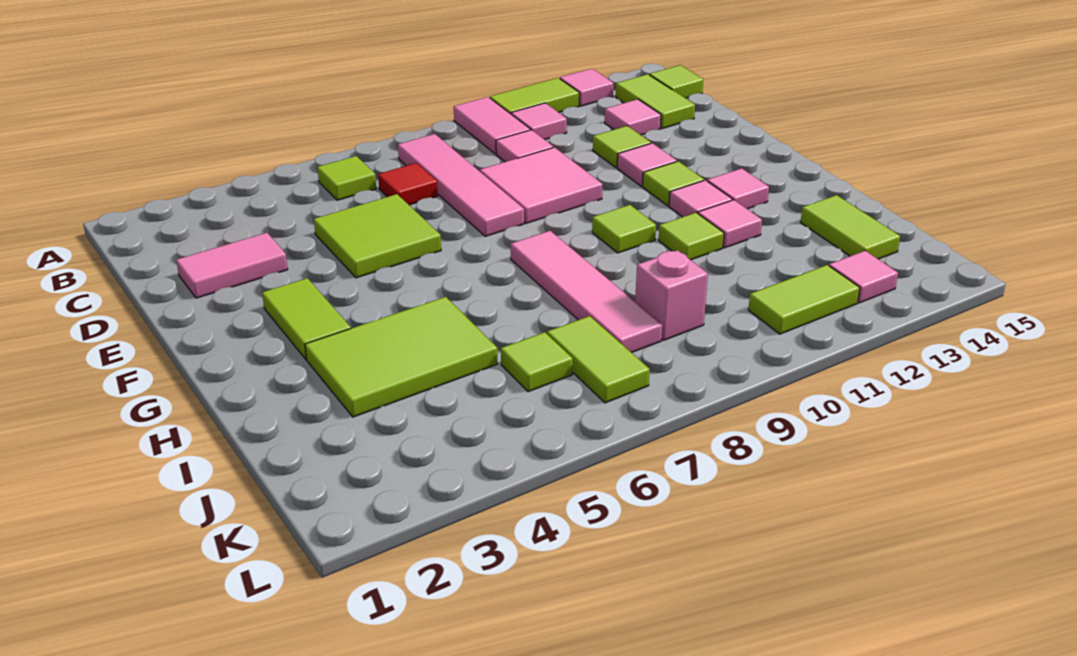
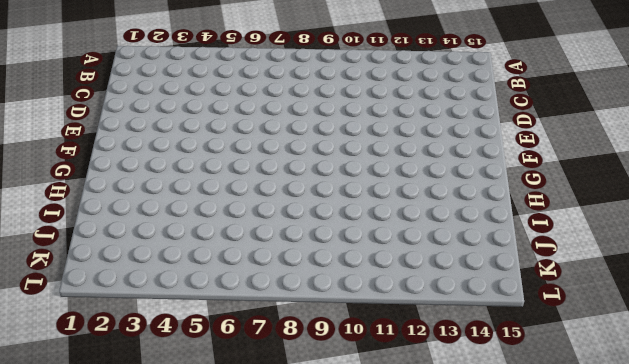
none -> pink 1x2 tile [454,97,530,154]
none -> lime 1x2 tile [490,78,579,114]
none -> pink 1x1 tile [560,69,613,106]
none -> lime 1x1 tile [317,156,376,200]

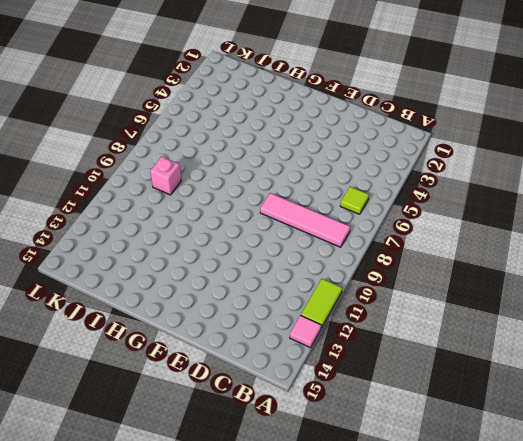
none -> pink 1x2 tile [454,97,530,154]
none -> pink 1x1 tile [511,103,567,140]
none -> lime 1x2 tile [616,74,695,129]
none -> lime 1x1 tile [649,65,703,98]

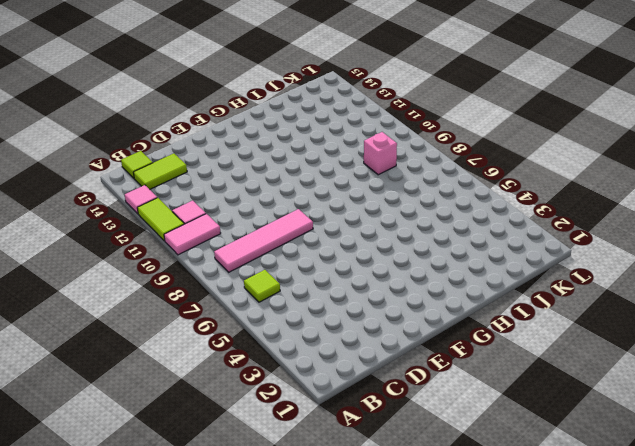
none -> red 1x1 tile [378,163,438,205]
none -> pink 1x1 tile [496,130,553,162]
none -> pink 1x1 tile [605,99,661,135]
none -> pink 1x2 tile [176,233,288,298]

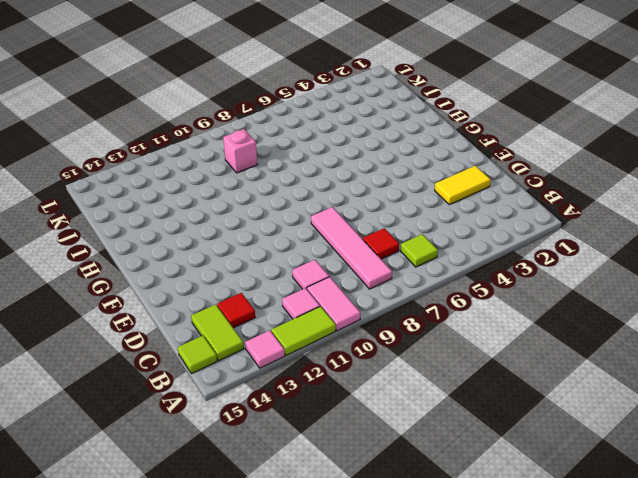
red 1x1 tile [217,293,255,328] -> pink 1x1 tile [605,99,661,135]
yellow 1x2 tile [435,166,491,205] -> pink 1x2 tile [176,233,288,298]
none -> lime 2x2 tile [314,194,441,278]
none -> pink 2x2 tile [480,147,603,223]
none -> lime 1x1 tile [593,126,651,168]
none -> pink 1x1 tile [617,143,677,186]

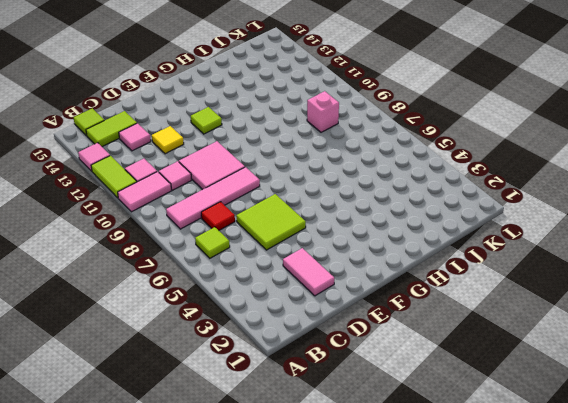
yellow 1x1 tile [152,126,184,154] -> lime 1x1 tile [593,126,651,168]
none -> pink 1x1 tile [617,143,677,186]
none -> lime 1x2 tile [262,278,351,359]
none -> pink 1x4 tile [511,231,662,353]
none -> lime 1x1 tile [592,205,656,253]

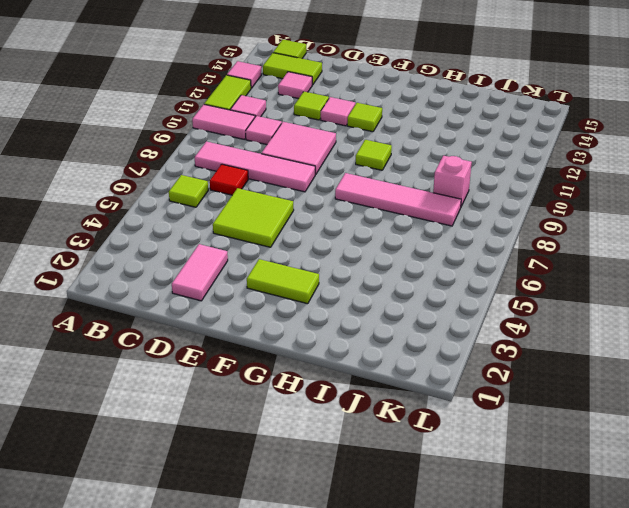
none -> pink 1x1 tile [669,180,732,217]
none -> pink 1x1 tile [707,168,769,209]
none -> lime 2x3 tile [305,297,498,417]
none -> lime 1x1 tile [659,213,724,260]

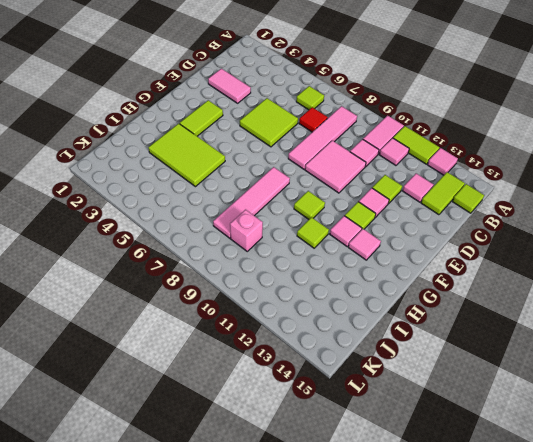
none -> pink 1x1 tile [698,200,762,248]
none -> lime 1x2 tile [801,195,900,259]
none -> lime 1x1 tile [501,332,573,392]
none -> lime 1x2 tile [547,316,650,403]

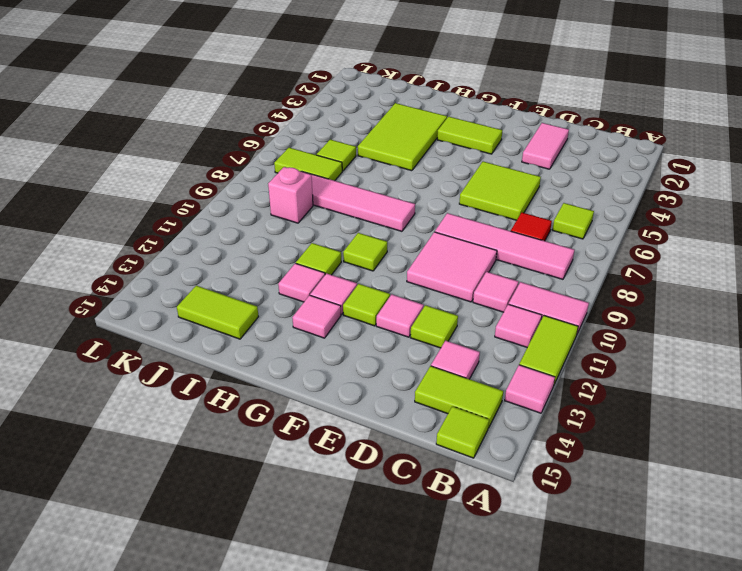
none -> lime 1x2 tile [748,265,860,334]
none -> pink 1x1 tile [829,251,898,303]

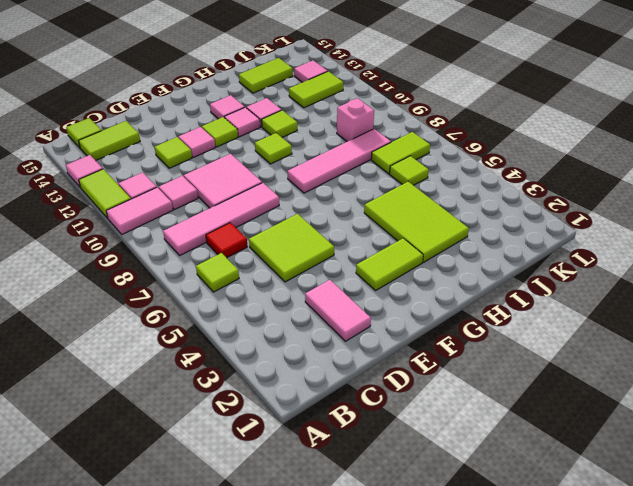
lime 1x2 tile [289,71,343,108] -> lime 1x2 tile turned to [748,265,860,334]
none -> pink 1x1 tile [605,99,661,135]

